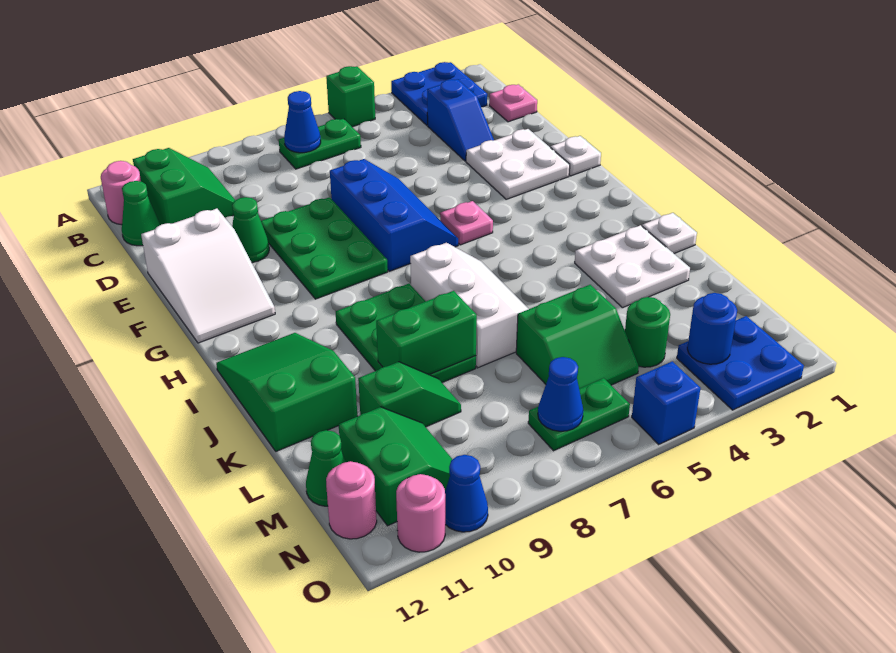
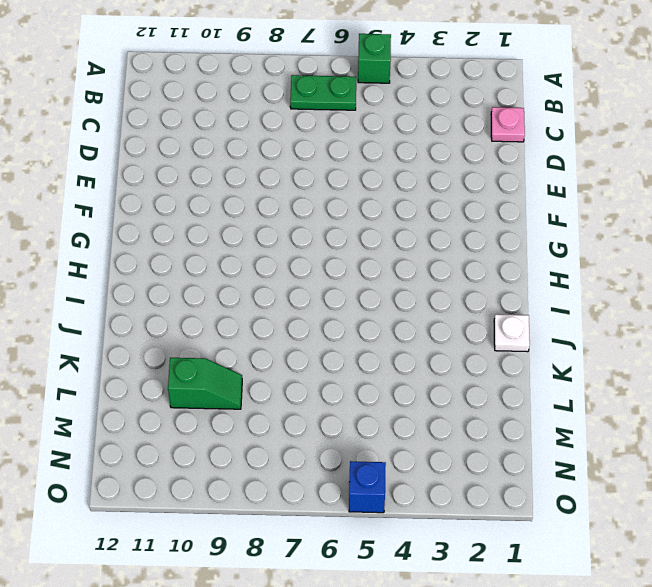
none -> blue 2x2 plate [391,62,487,125]
none -> green 2x2 slope [133,148,235,225]
none -> pink 1x1 round brick [101,161,141,225]
none -> blue 1x2 slope [427,79,494,161]

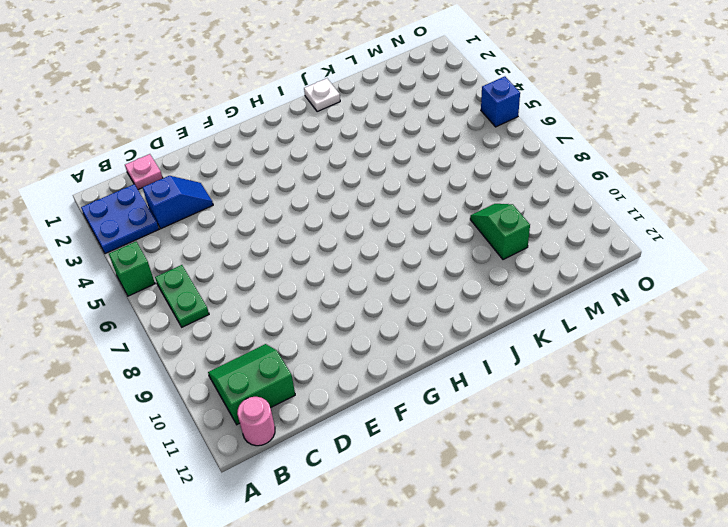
none -> green 1x1 cone [122,181,160,246]
none -> white 2x2 plate [466,129,570,199]
none -> blue 2x3 slope [330,159,458,271]
none -> green 2x3 plate [261,197,388,299]

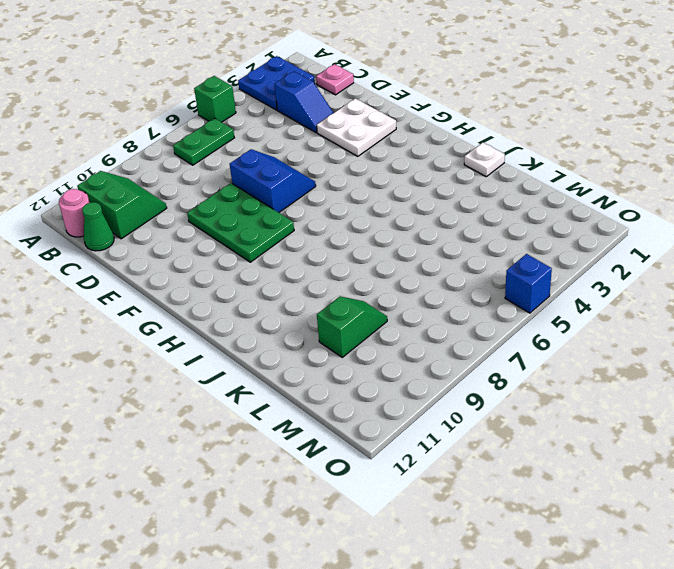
blue 2x2 slope [230,149,316,212] -> blue 2x3 slope [330,159,458,271]
none -> green 1x1 cone [232,197,269,263]
none -> white 2x3 slope [141,209,275,343]
none -> white 1x1 plate [551,136,601,176]
none -> pink 1x1 plate [440,201,493,245]

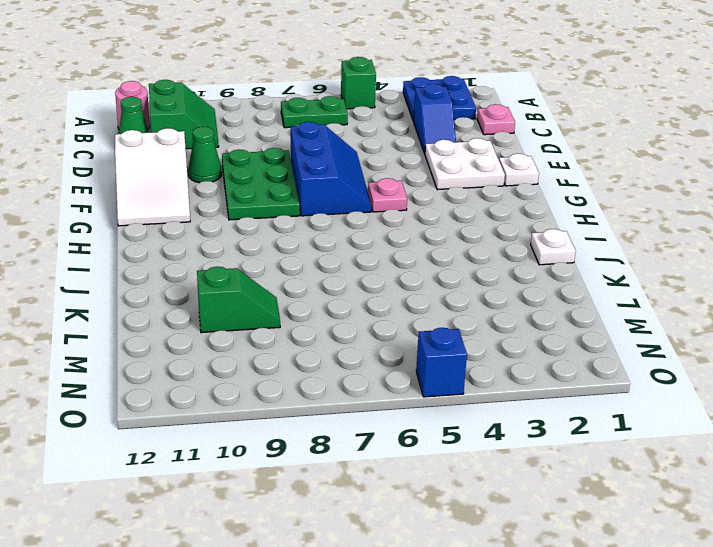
none -> white 2x3 slope [410,243,528,368]
none -> green 2x3 plate [336,284,476,383]
none -> green 2x3 slope [216,333,357,451]
none -> white 2x2 plate [575,225,690,308]

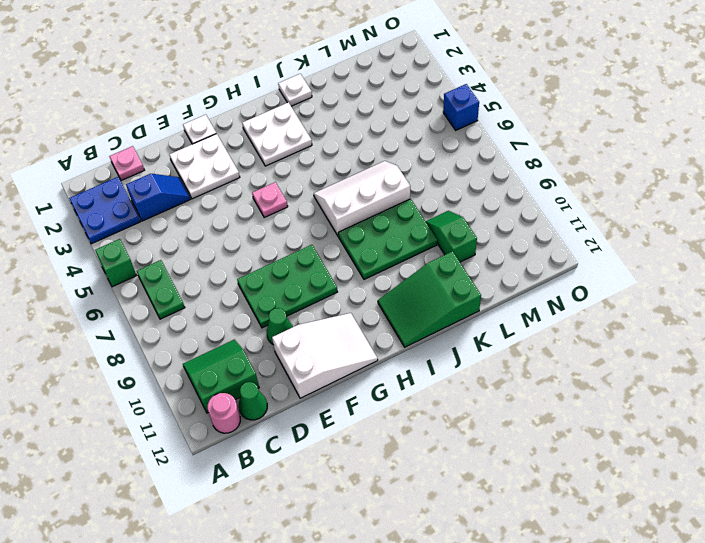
white 2x2 plate [242,102,312,166] -> white 2x2 plate moved to [575,225,690,308]
none -> blue 2x3 slope [330,159,458,271]
none -> green 2x2 slope [516,285,639,389]
none -> green 1x1 round brick [625,297,670,367]
none -> green 2x2 slope [339,407,452,526]

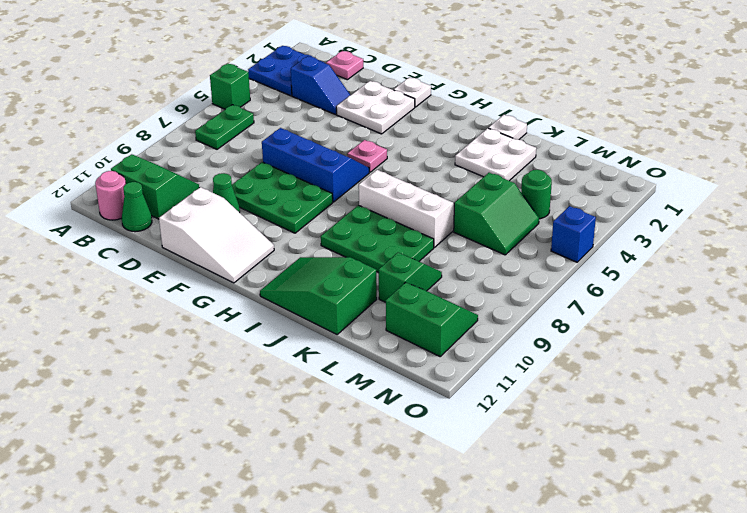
none -> green 1x1 cone [306,430,346,506]
none -> blue 2x2 plate [677,316,804,410]
none -> green 1x2 plate [528,378,630,451]
none -> pink 1x1 round brick [326,461,377,539]

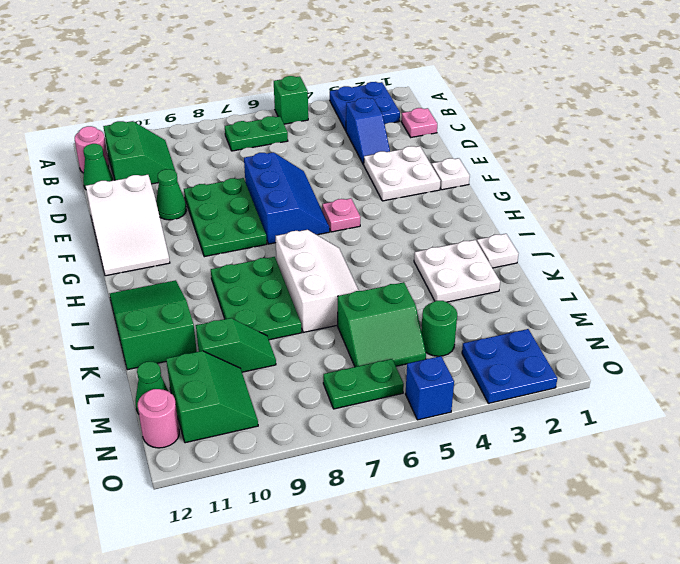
none -> blue 1x1 cone [445,455,488,532]
none -> pink 1x1 round brick [396,474,445,552]
none -> blue 1x1 cone [284,91,321,153]
none -> green 1x2 brick [376,291,477,375]

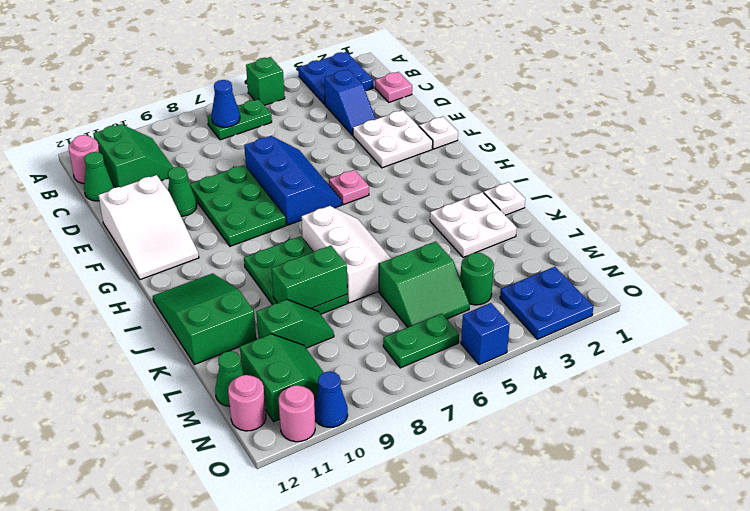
none -> blue 1x1 round brick [687,293,737,364]
none -> blue 1x1 cone [538,357,583,431]

